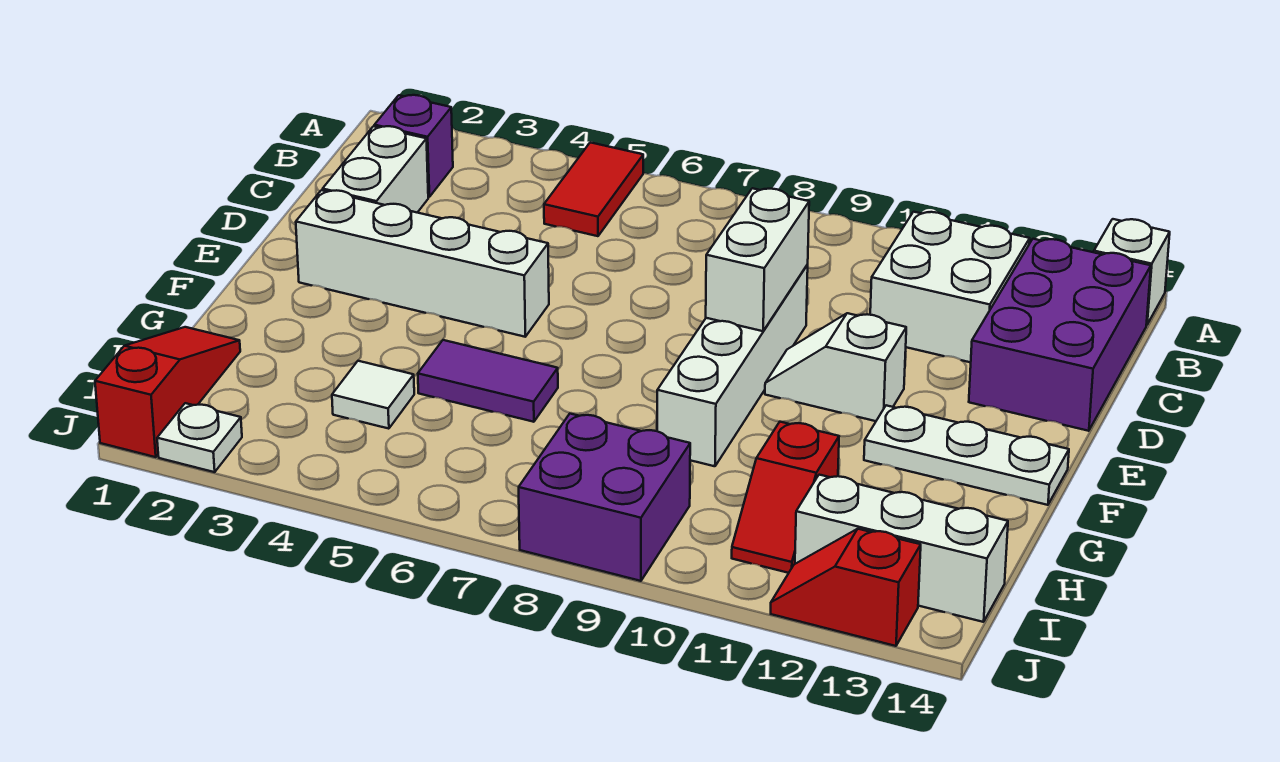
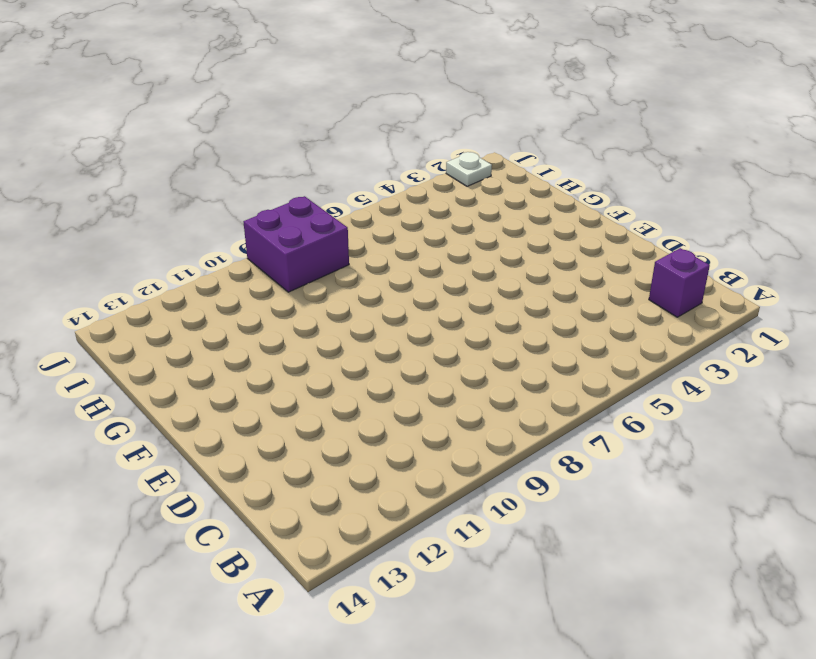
none -> red 1x2 tile [544,142,643,236]
none -> white 1x1 brick [1094,219,1170,325]
none -> white 2x2 brick [870,212,1030,362]

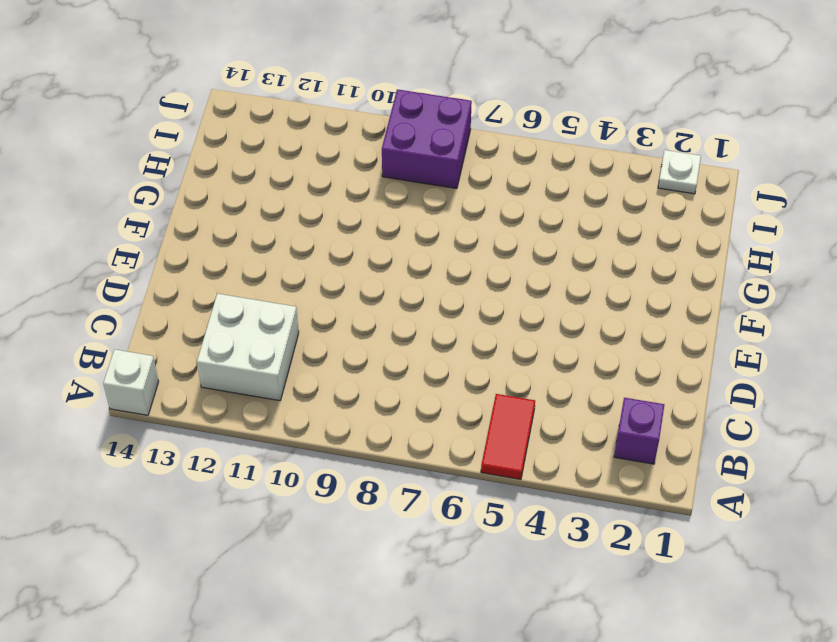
none -> purple 2x3 brick [969,239,1151,431]
none -> white 1x2 brick [323,126,428,213]
none -> white 1x4 brick [657,265,808,466]

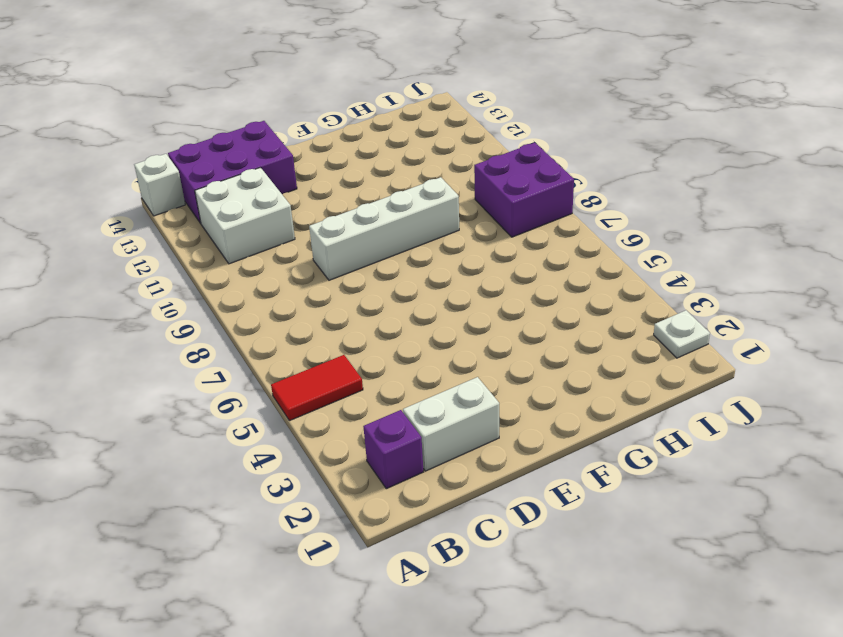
none -> white 1x4 brick [296,190,549,337]
none -> white 1x2 slope [765,313,906,421]
none -> white 1x3 plate [864,405,1069,505]

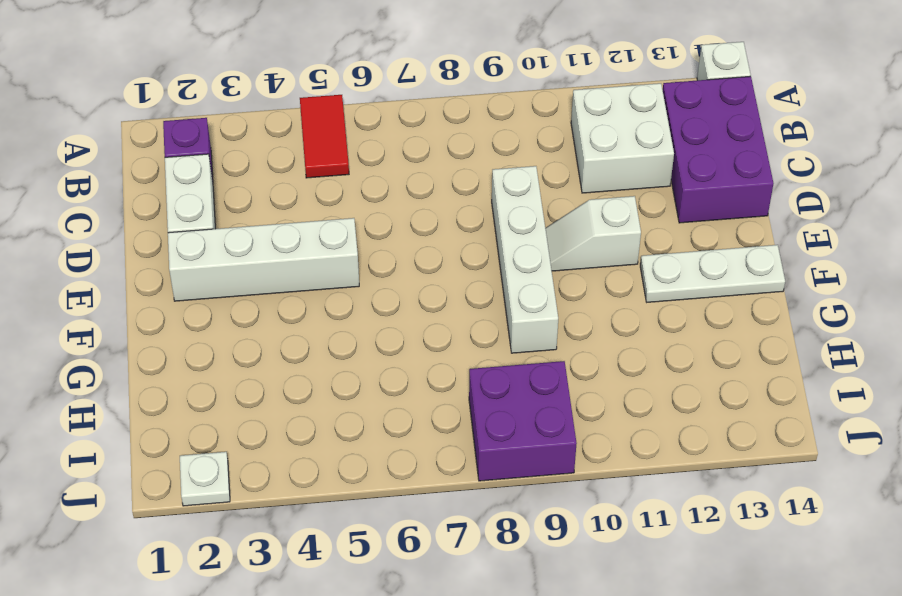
none -> purple 1x2 tile [418,340,558,422]
none -> red 1x3 slope [95,327,240,457]
none -> white 1x1 tile [332,361,414,429]

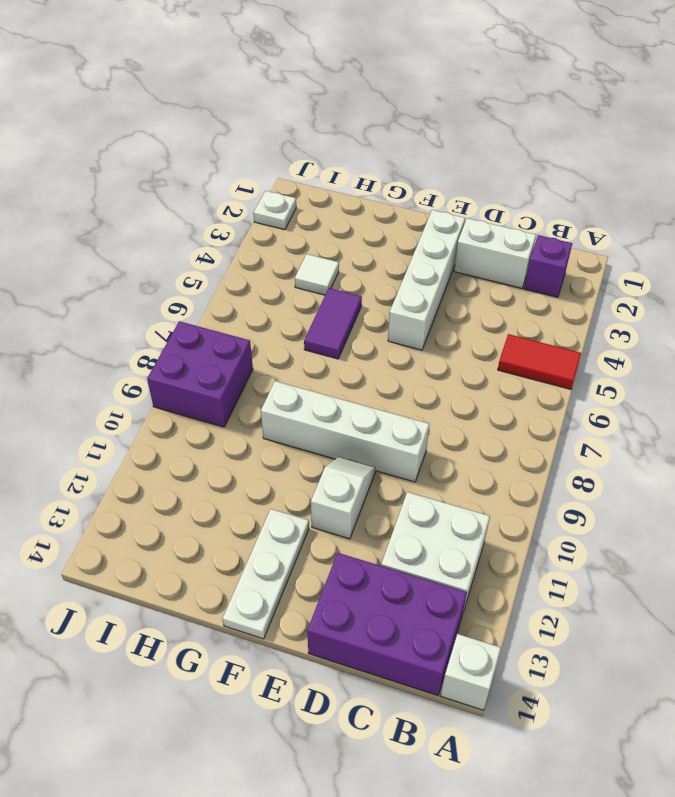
none -> red 1x3 slope [95,327,240,457]
none -> red 1x2 slope [732,422,839,573]
none -> white 1x3 brick [795,475,1008,622]

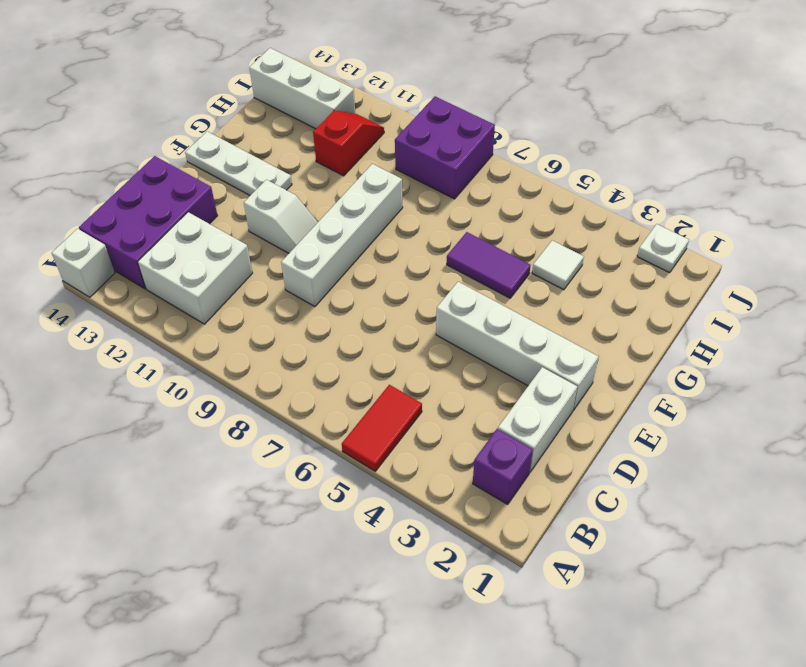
none -> red 1x3 slope [95,327,240,457]
none -> red 1x2 slope [771,529,921,646]
none -> white 1x2 brick [706,188,809,331]

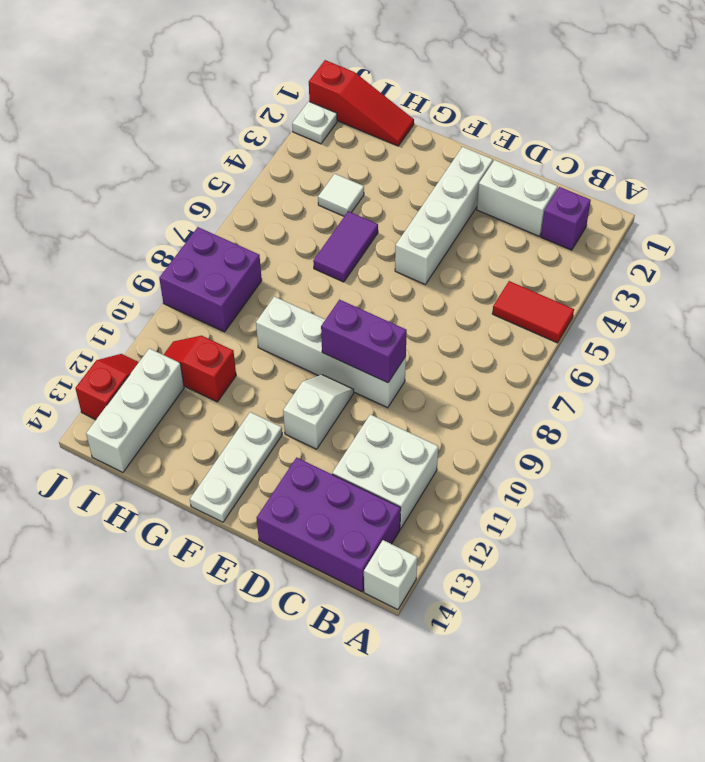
purple 1x2 brick [321,300,407,383] -> white 1x2 brick [706,188,809,331]

